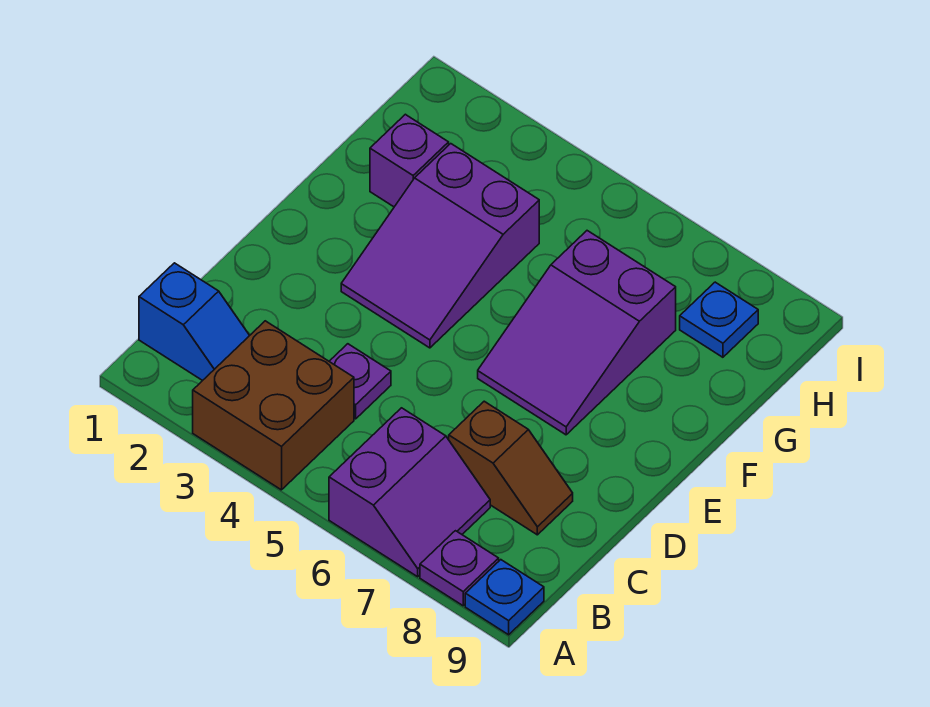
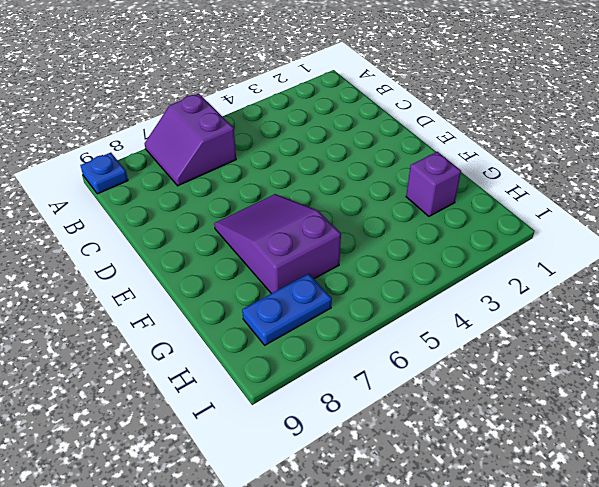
blue 1x2 plate [242,274,332,345] -> blue 1x1 plate [680,282,758,357]
none -> brown 2x2 brick [193,321,354,490]
none -> purple 1x1 plate [420,531,499,606]

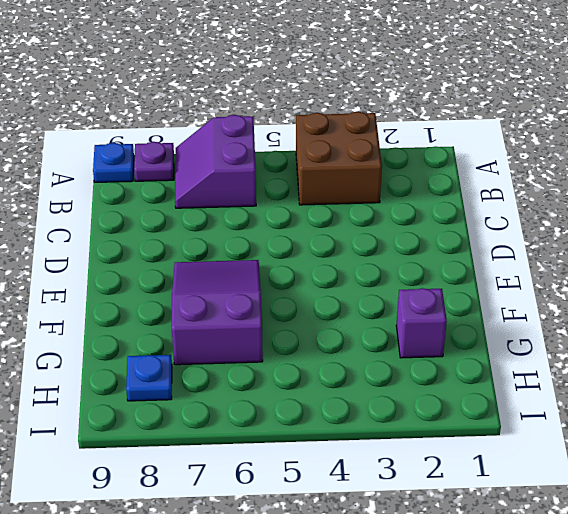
none -> blue 1x2 slope [139,263,250,381]
none -> purple 1x1 plate [329,344,391,419]

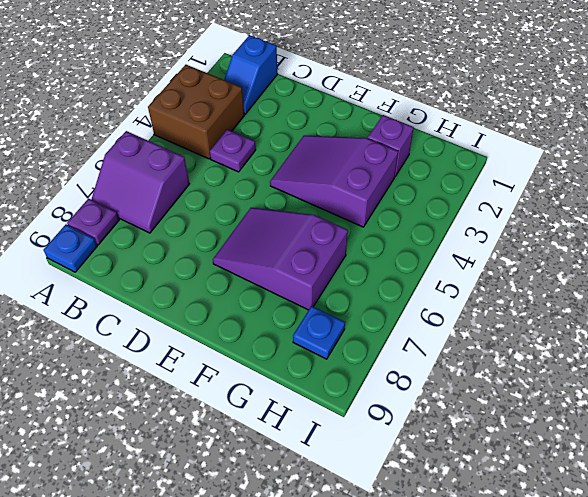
none -> brown 1x2 slope [449,401,573,535]

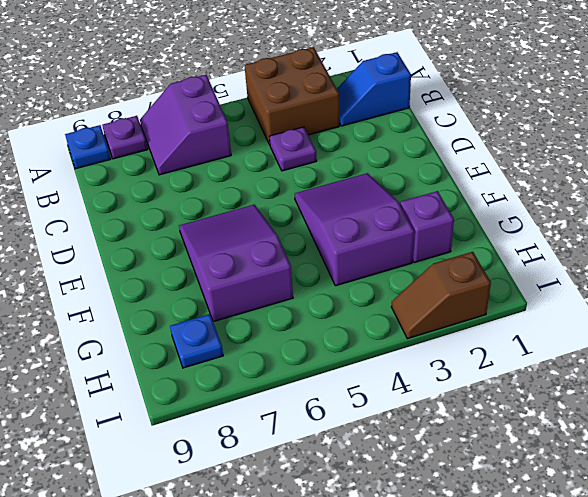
brown 1x2 slope [391,252,491,339] -> brown 1x2 slope moved to [449,401,573,535]

